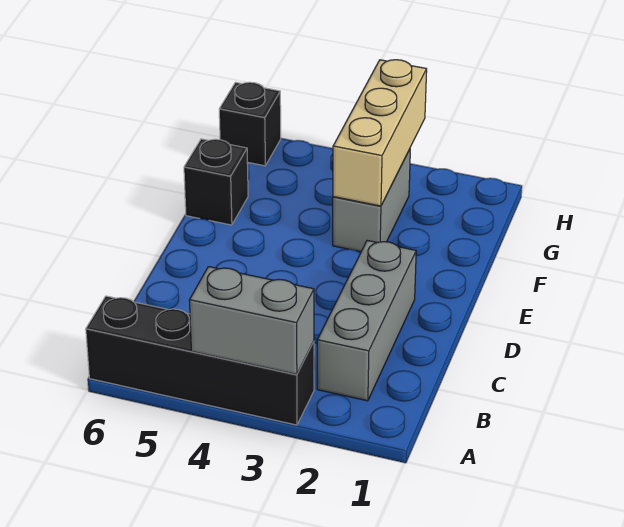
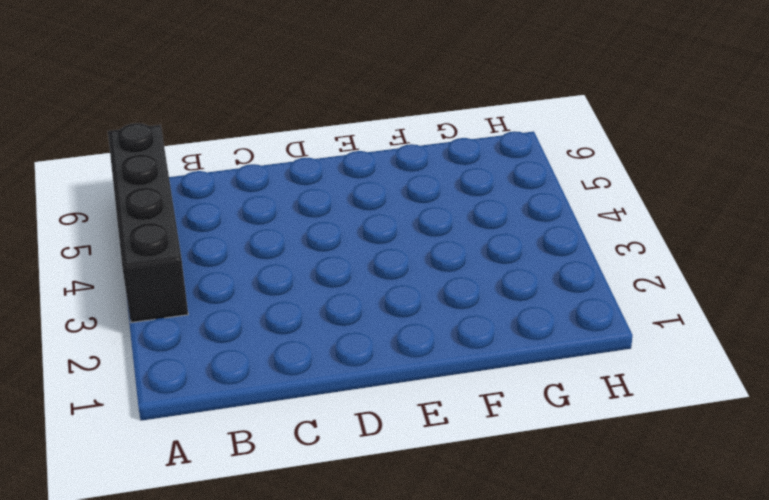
none -> grey 1x3 brick [317,240,416,401]
none -> grey 1x2 brick [333,149,410,252]

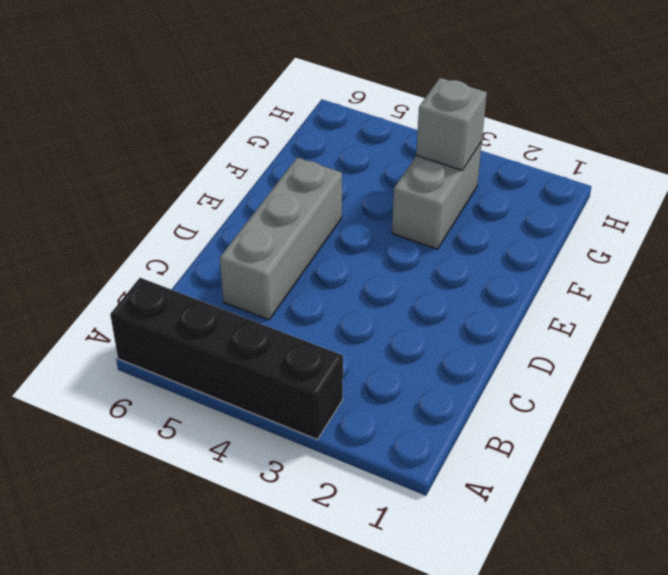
grey 1x3 brick [220,157,342,320] -> grey 1x3 brick moved to [317,240,416,401]
grey 1x1 brick [416,78,487,170] -> tan 1x3 brick [333,60,427,206]
none -> black 1x1 brick [184,139,248,225]
none -> black 1x1 brick [219,82,281,166]

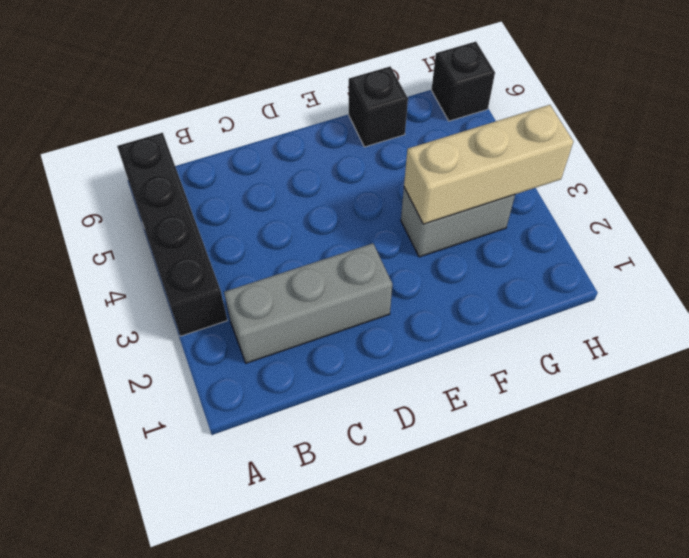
none -> grey 1x2 brick [189,267,314,374]

